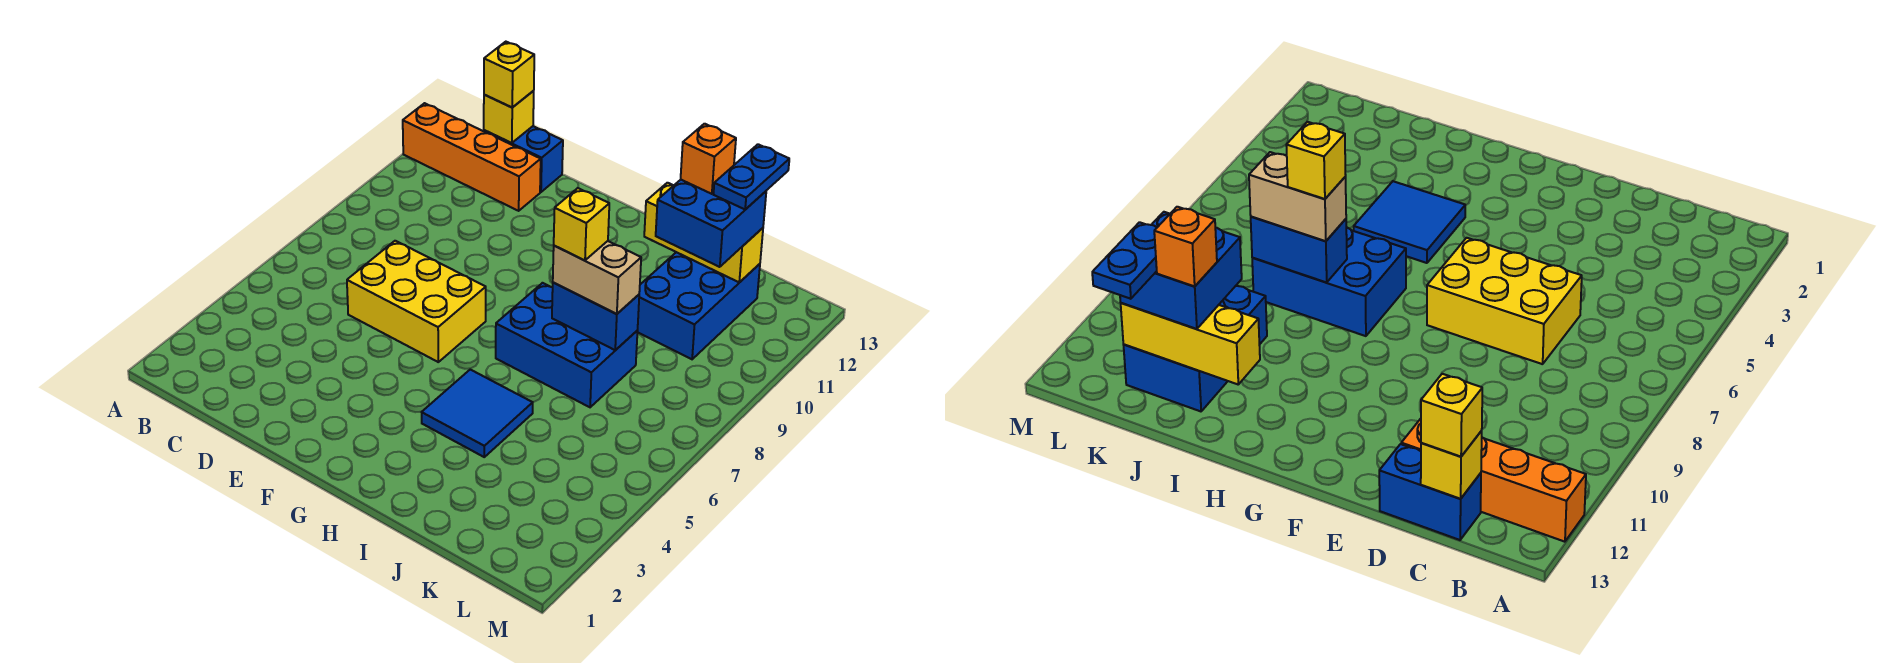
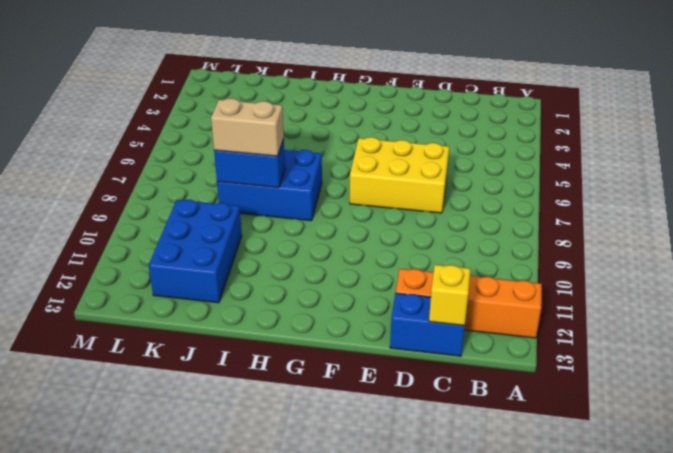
none -> blue 2x2 tile [422,370,533,457]
none -> yellow 1x3 brick [644,183,763,282]
none -> yellow 1x1 brick [484,42,534,107]

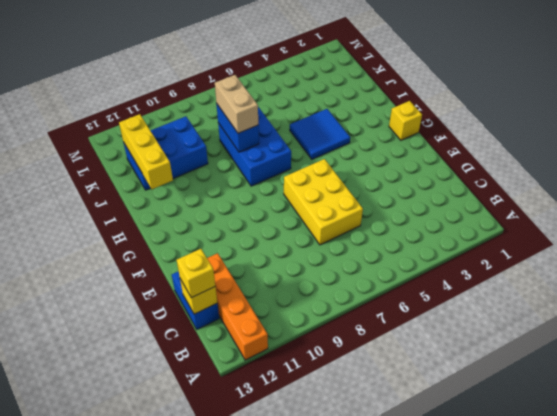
yellow 1x1 brick [389,101,422,140] -> yellow 1x1 brick moved to [554,188,609,260]
none -> blue 2x2 brick [656,180,766,267]
none -> orange 1x1 brick [681,124,736,194]
none -> blue 1x2 plate [713,144,789,209]

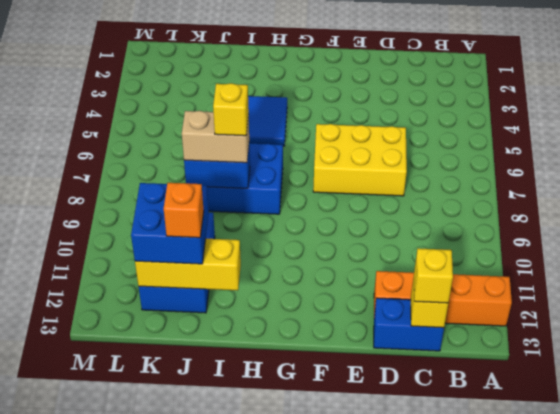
none -> blue 1x2 plate [713,144,789,209]

